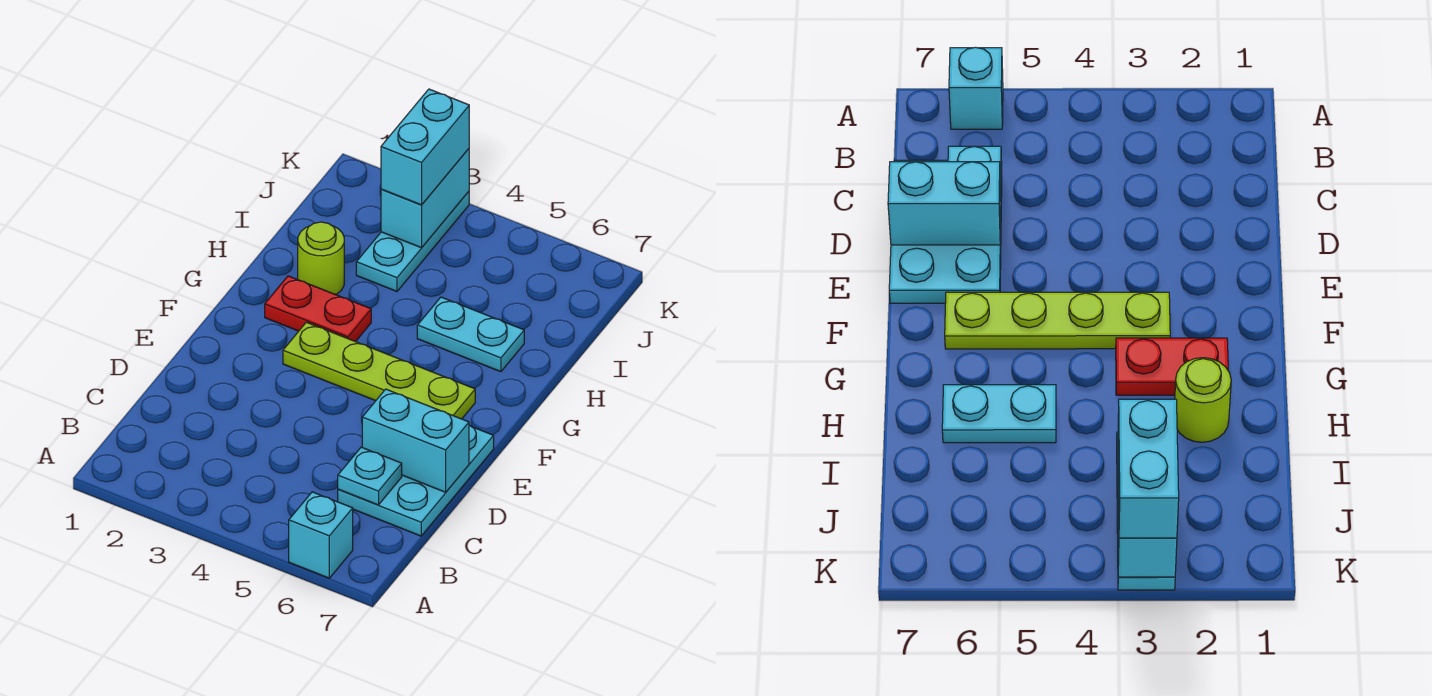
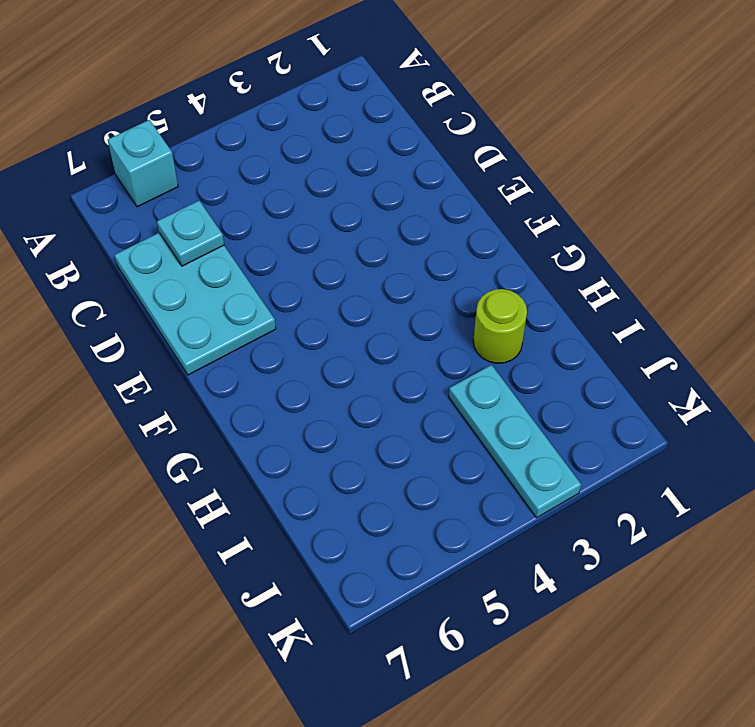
none -> lime 1x4 plate [283,322,475,419]
none -> red 1x2 plate [265,276,371,342]

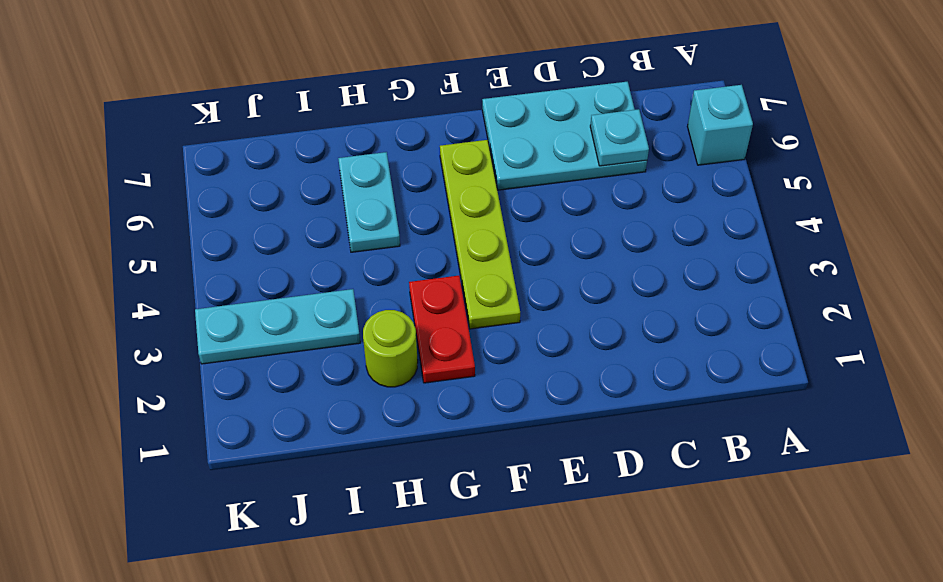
none -> cyan 1x2 brick [362,389,469,492]
none -> cyan 1x2 brick [381,149,469,248]

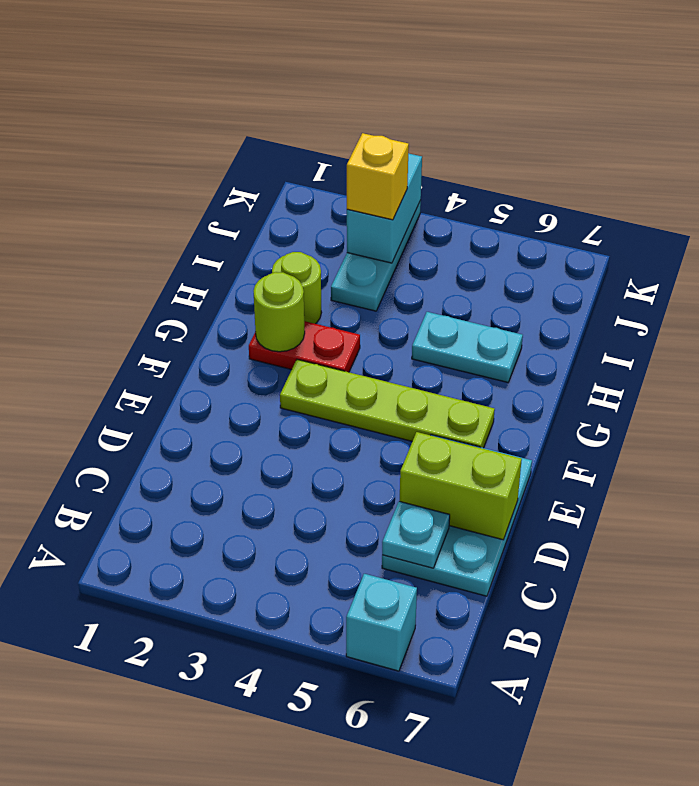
lime 1x2 brick [400,432,522,540] -> cyan 1x2 brick [362,389,469,492]
lime 1x1 round brick [254,272,305,352] -> none
yellow 1x1 brick [347,133,409,220] -> cyan 1x2 brick [381,89,469,205]

